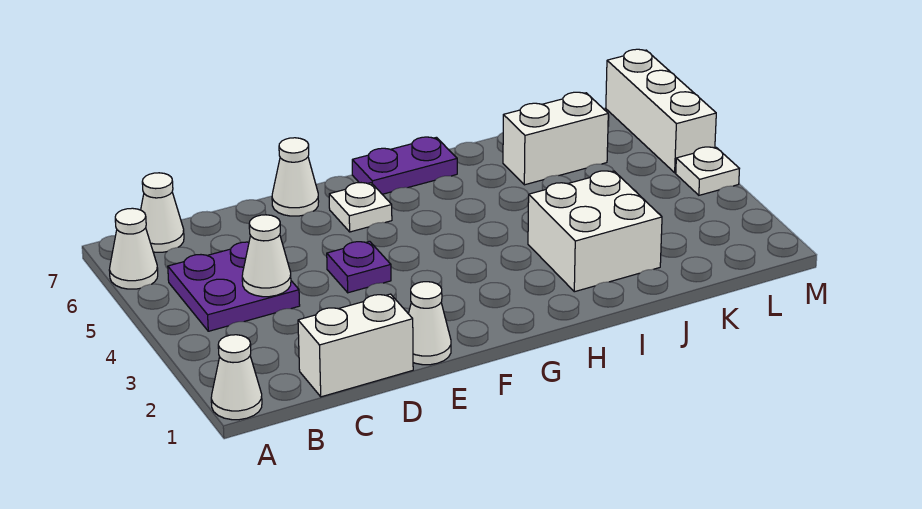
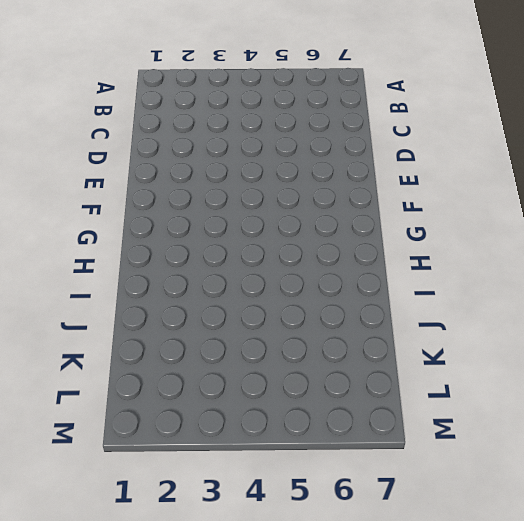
none -> white 1x1 cone [211,335,262,420]
none -> white 1x1 cone [109,208,158,289]
none -> purple 2x2 plate [168,242,300,331]

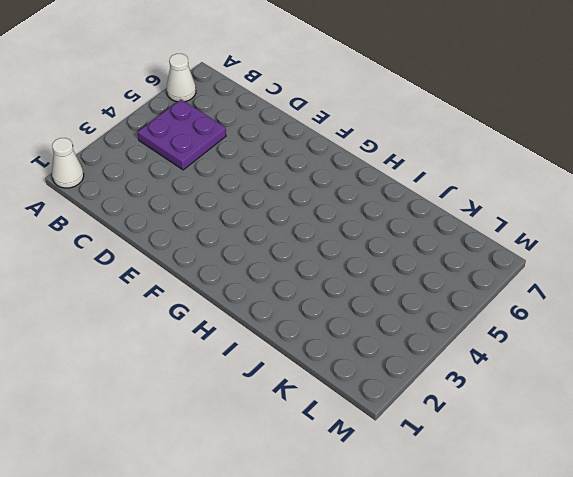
none -> white 1x1 cone [141,173,184,252]
none -> white 1x2 brick [298,294,413,397]
none -> white 1x1 cone [409,282,451,365]

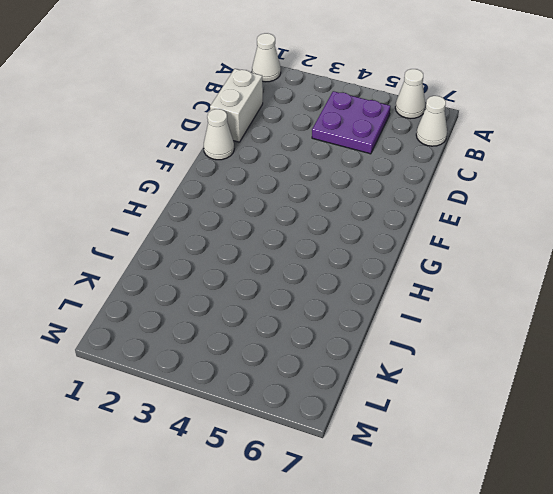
none -> purple 1x1 plate [327,241,391,293]
none -> white 1x1 cone [272,138,319,216]
none -> white 1x1 plate [329,183,392,232]

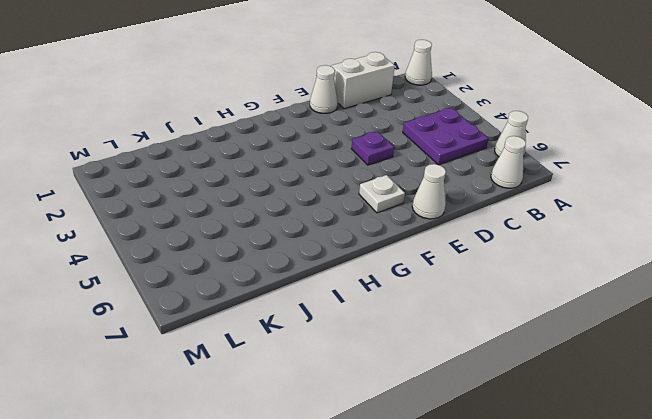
none -> purple 1x2 plate [352,137,457,194]
none -> white 2x2 brick [528,171,662,292]
none -> white 1x2 brick [503,92,608,185]

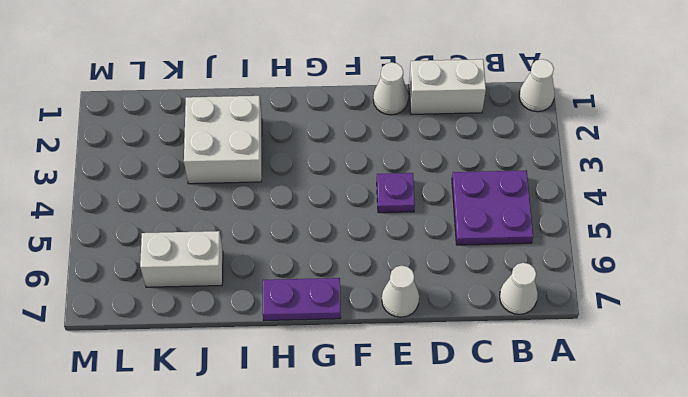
none -> white 1x1 cone [109,208,158,289]
none -> white 1x1 plate [329,183,392,232]
none -> white 1x1 plate [676,147,739,195]

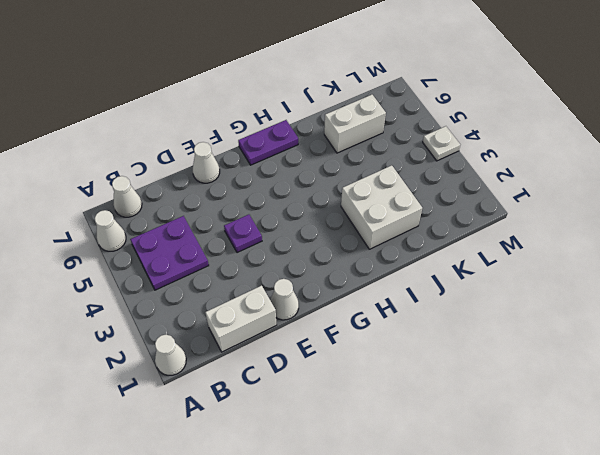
none -> white 1x1 plate [329,183,392,232]
none -> white 1x3 brick [606,49,716,173]
none -> white 1x1 cone [242,215,291,297]

